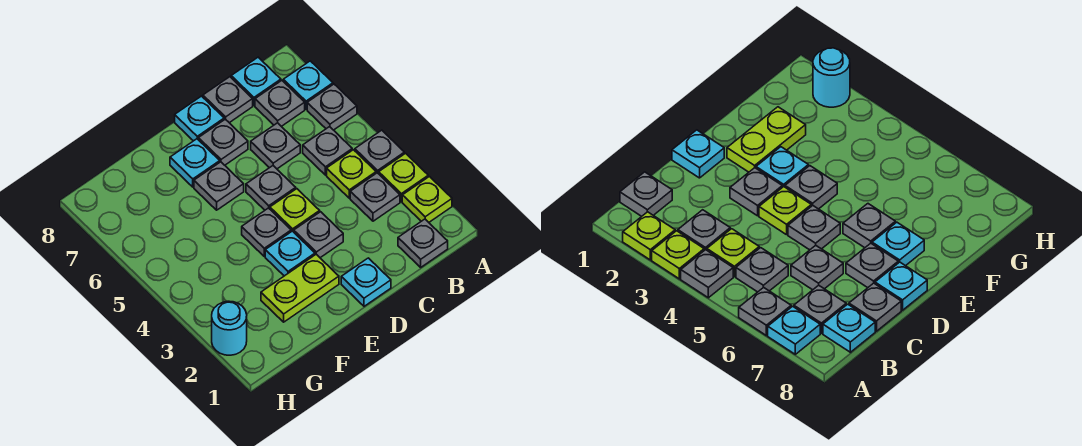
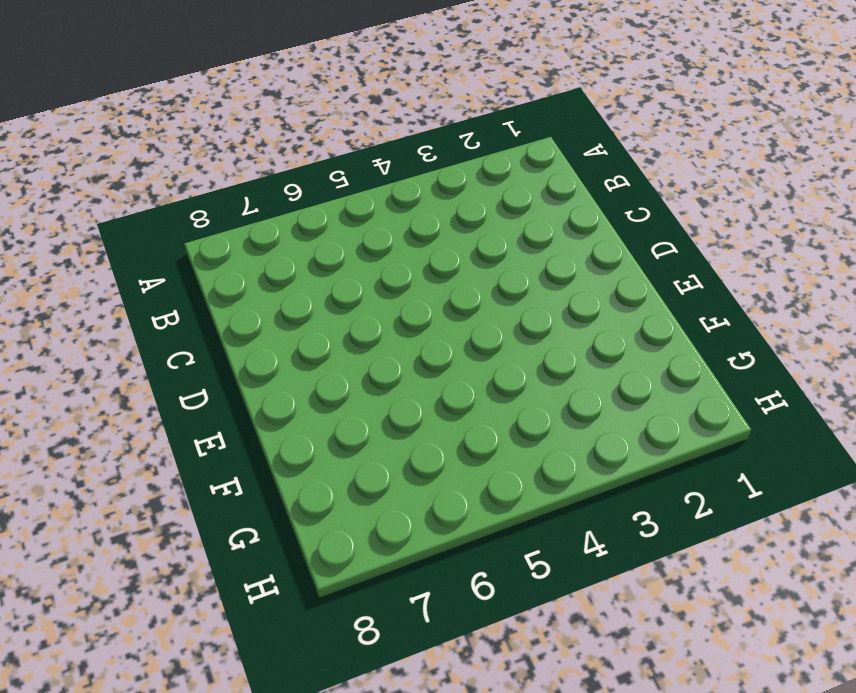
none -> lime 1x1 plate [402,177,452,222]
none -> lime 1x1 plate [379,153,428,202]
none -> grey 1x1 plate [355,130,404,174]

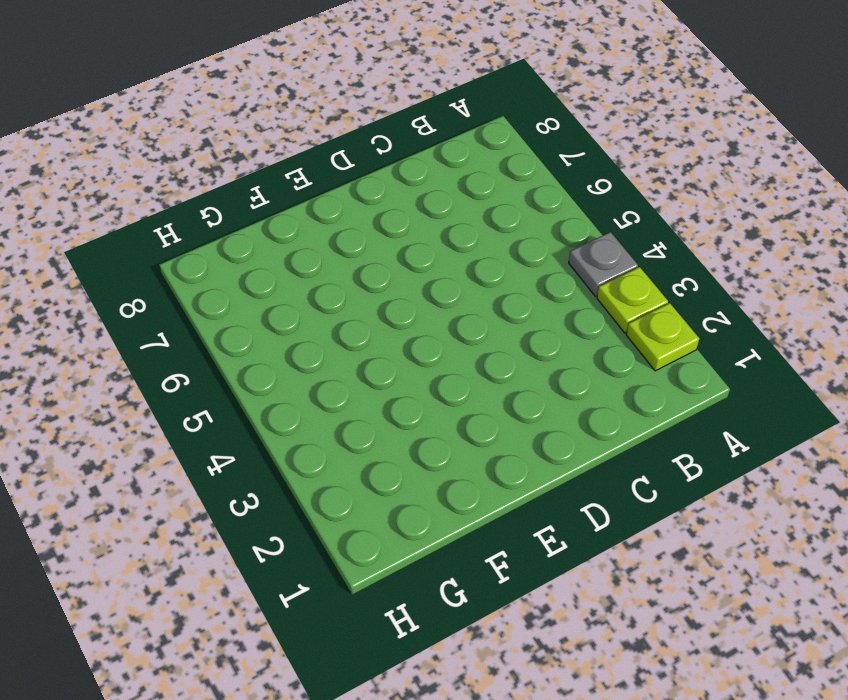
none -> grey 1x1 plate [307,84,357,130]
none -> cyan 1x1 plate [283,61,333,109]
none -> grey 1x1 plate [398,219,448,267]

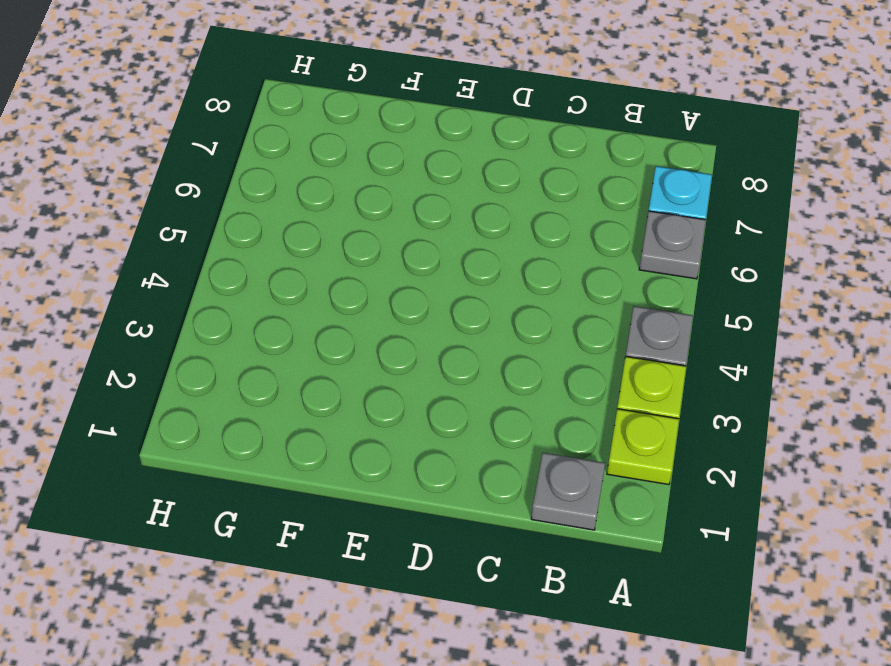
none -> grey 1x1 plate [350,173,400,221]
none -> lime 1x1 plate [327,150,376,198]
none -> grey 1x1 plate [303,127,352,175]

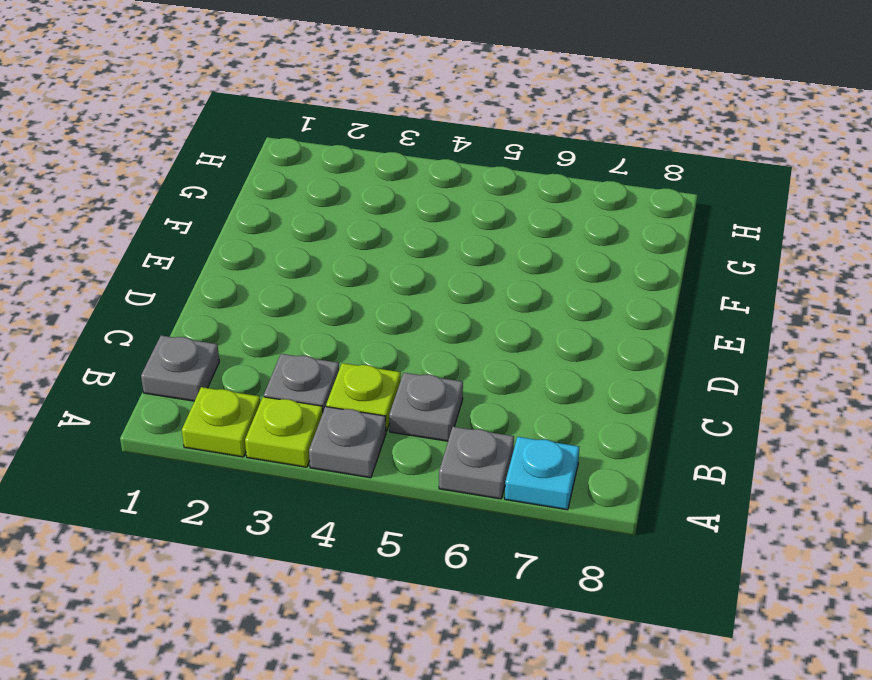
none -> grey 1x1 plate [255,81,305,126]
none -> cyan 1x1 plate [231,57,281,106]
none -> grey 1x1 plate [251,123,300,169]

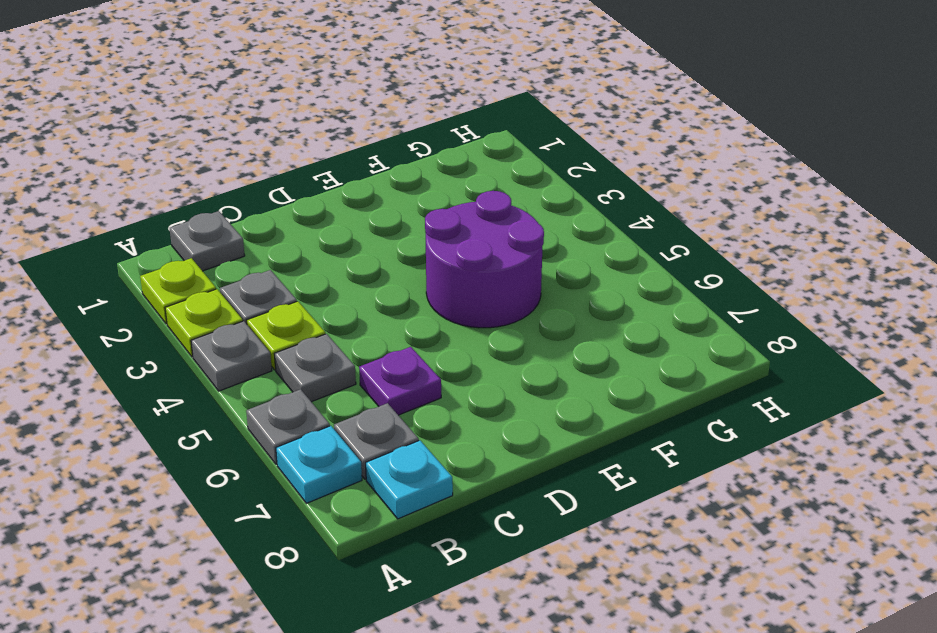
purple 1x1 plate [359,347,441,415] -> grey 1x1 plate [251,123,300,169]
purple 2x2 round brick [425,191,544,328] -> grey 1x1 plate [242,208,291,256]
none -> grey 1x1 plate [203,77,253,123]
none -> cyan 1x1 plate [341,258,391,306]
none -> grey 1x1 plate [294,212,343,258]

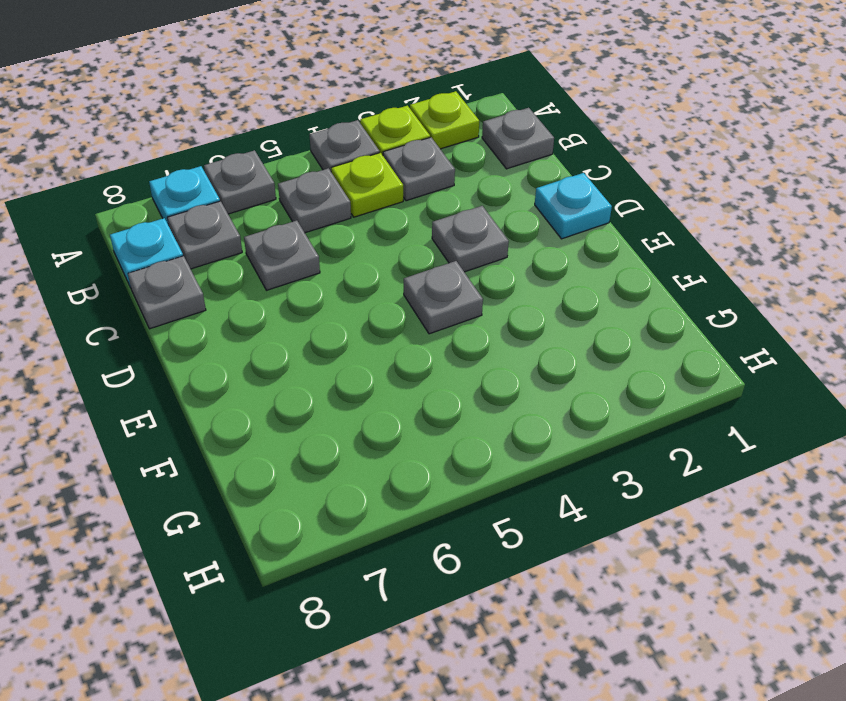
none -> lime 1x1 plate [270,189,320,232]
none -> grey 1x1 plate [246,166,296,210]
none -> grey 1x1 plate [198,119,248,165]

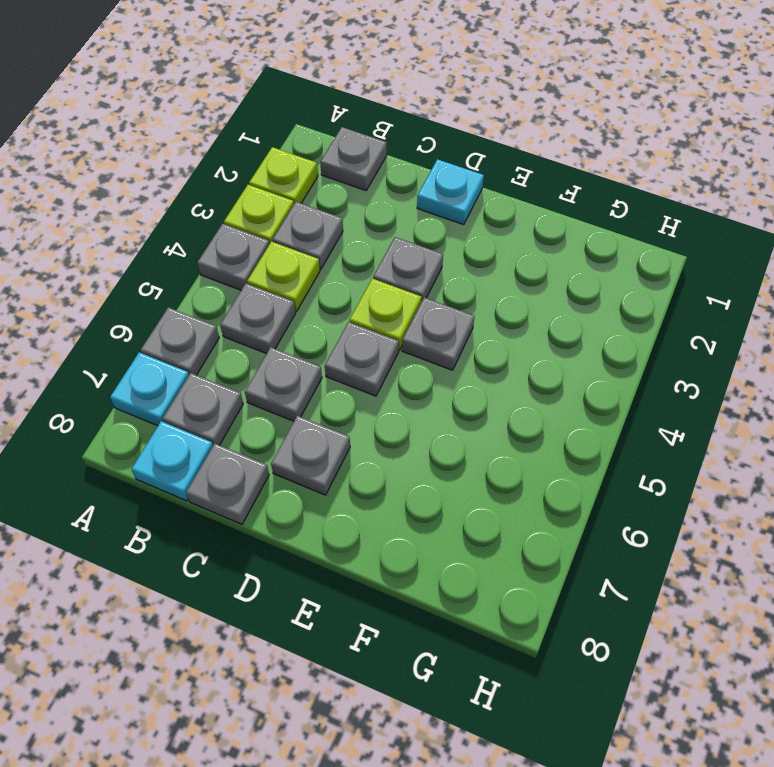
none -> cyan 1x1 plate [175,96,224,141]
none -> lime 1x2 plate [261,254,339,322]
none -> cyan 1x1 plate [265,231,315,276]

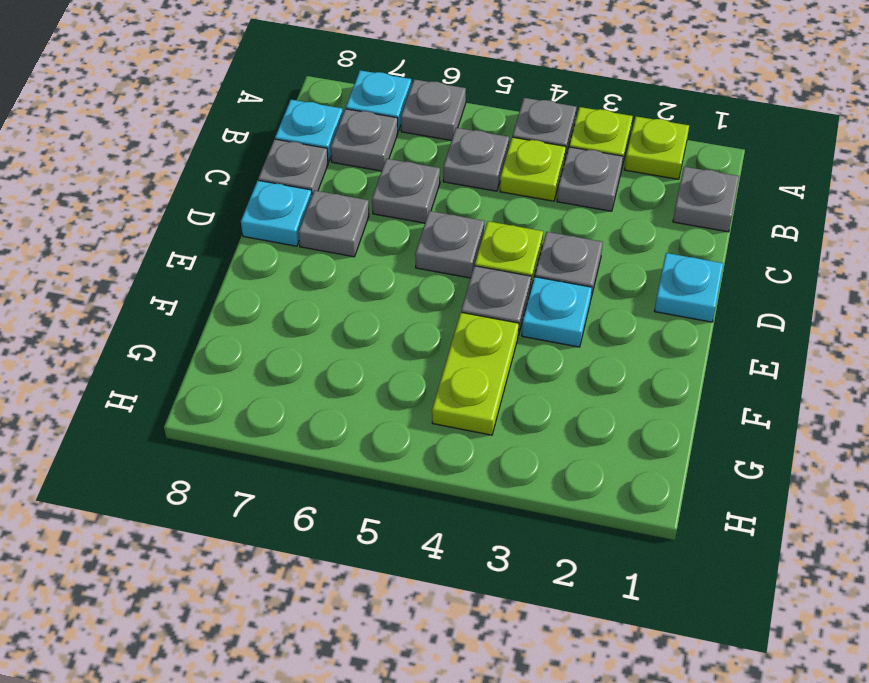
lime 1x2 plate [432,312,519,435] -> lime 1x2 plate moved to [261,254,339,322]
none -> grey 1x1 plate [194,162,244,210]
none -> cyan 1x1 plate [170,139,220,187]
none -> cyan 1x1 round brick [212,301,247,355]

